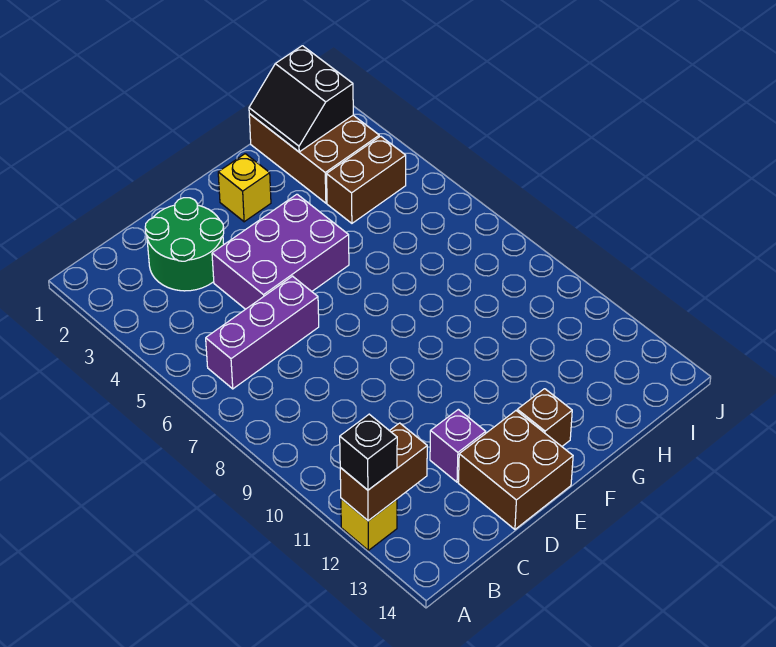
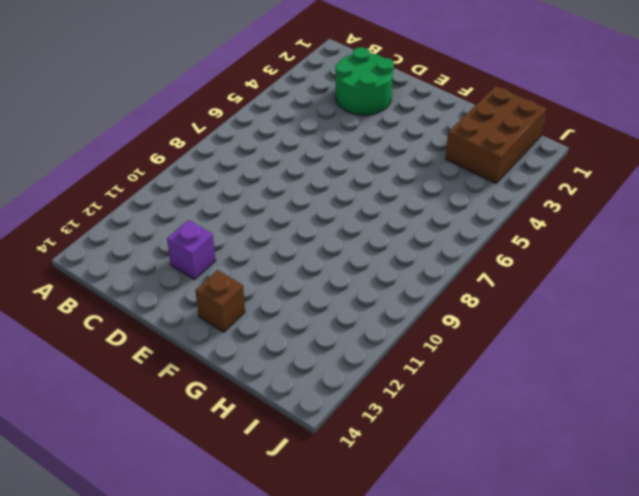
none -> yellow 1x1 brick [341,498,397,550]
none -> purple 1x3 brick [206,276,319,389]
none -> purple 2x3 brick [212,194,349,309]

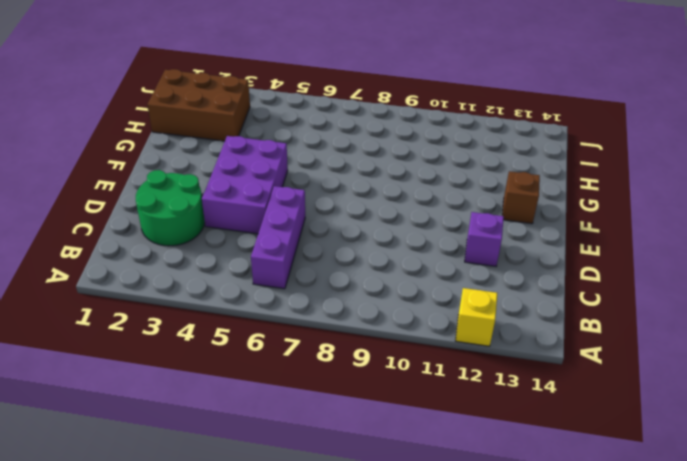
none -> brown 2x2 brick [458,411,573,529]
none -> yellow 1x1 brick [218,154,271,222]
none -> brown 1x2 brick [327,136,406,223]

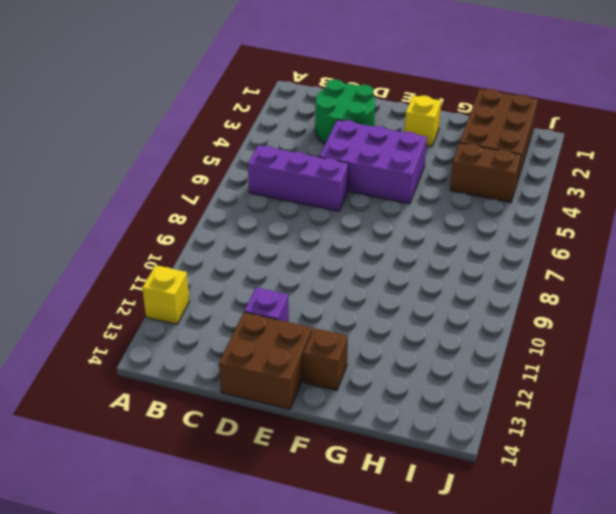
none -> brown 1x2 brick [340,423,427,521]
none -> black 2x2 slope [249,46,353,152]
none -> black 1x1 brick [340,414,397,490]

